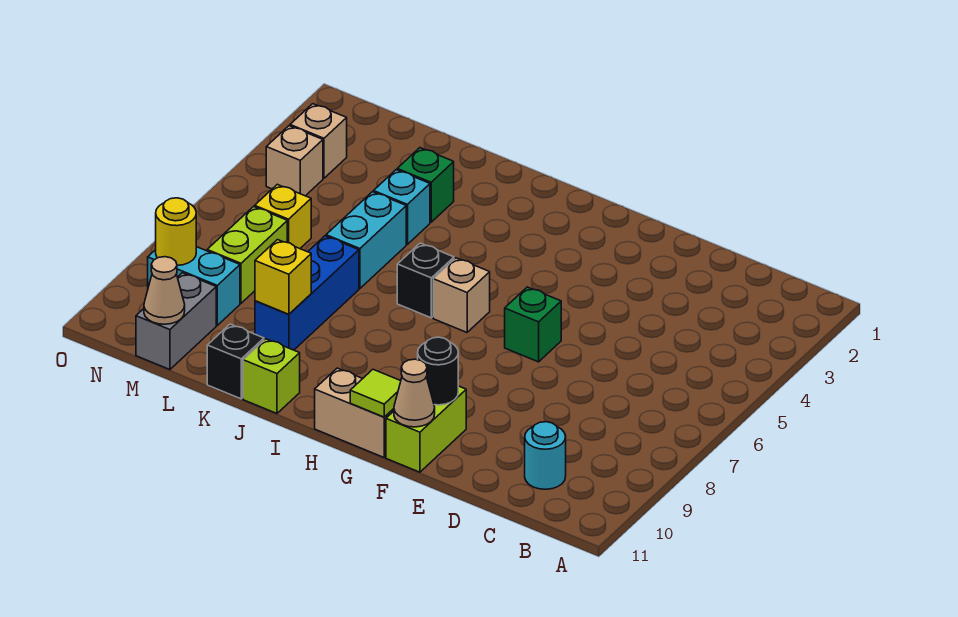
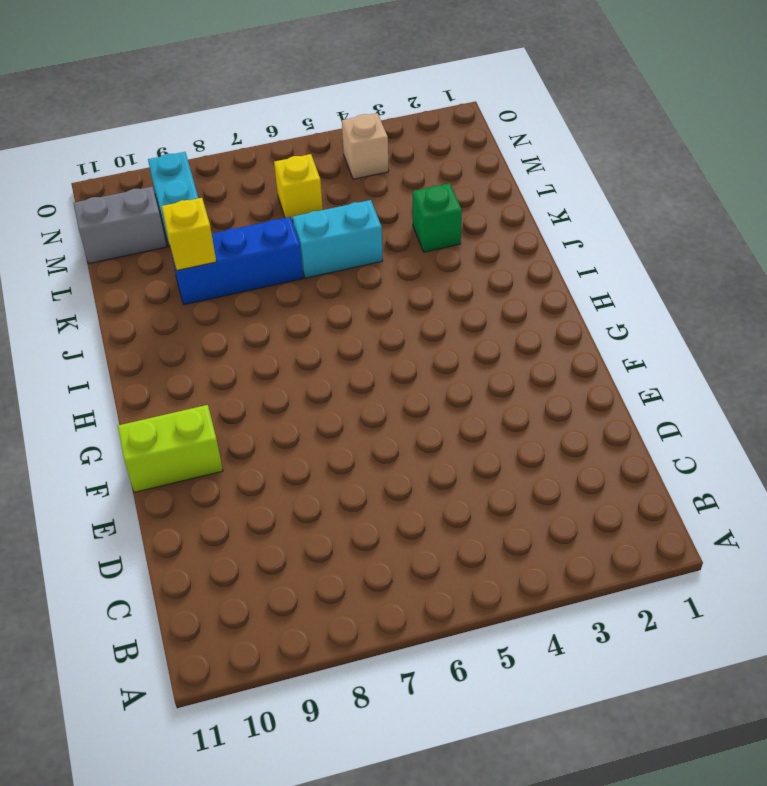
none -> cyan 1x1 round brick [525,422,566,489]
none -> green 1x1 brick [505,287,561,362]
none -> tan 1x2 brick [315,368,394,457]

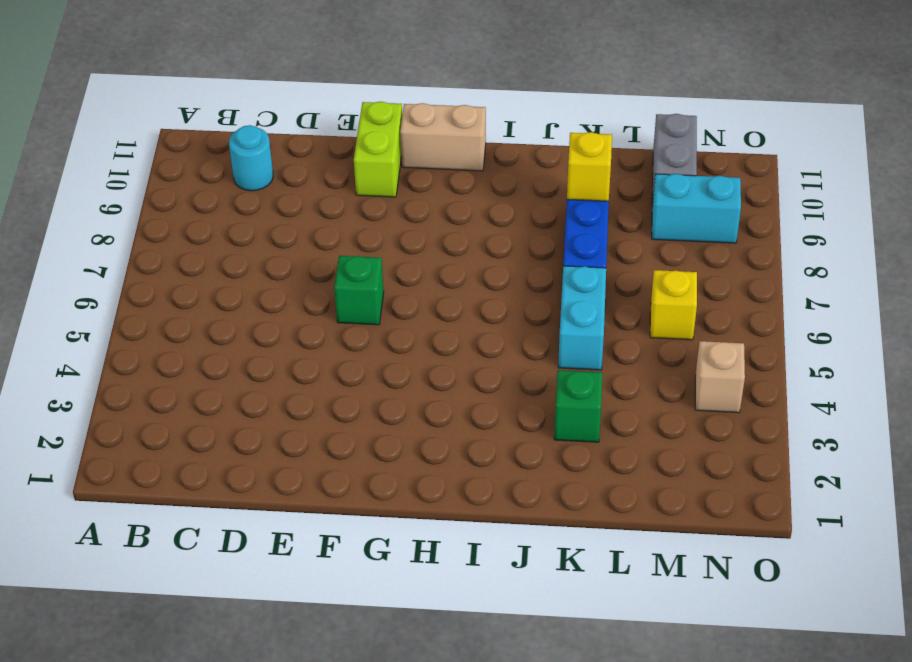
none -> tan 1x1 brick [433,258,490,332]
none -> black 1x1 brick [397,243,454,318]
none -> lime 1x1 brick [243,339,300,413]

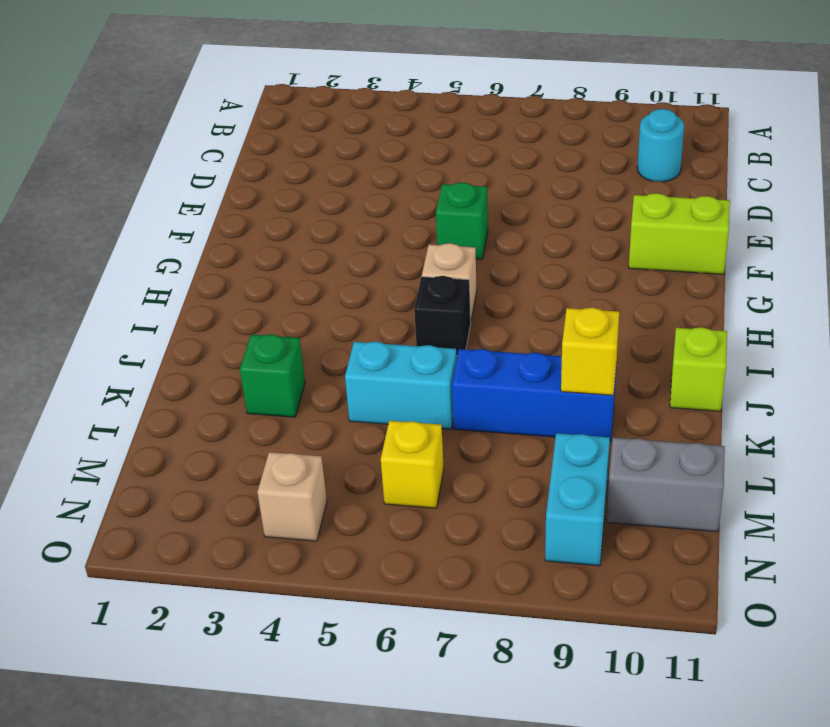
none -> tan 1x2 brick [315,368,394,457]
none -> cyan 1x1 brick [374,170,430,244]
none -> black 1x1 brick [207,324,264,399]

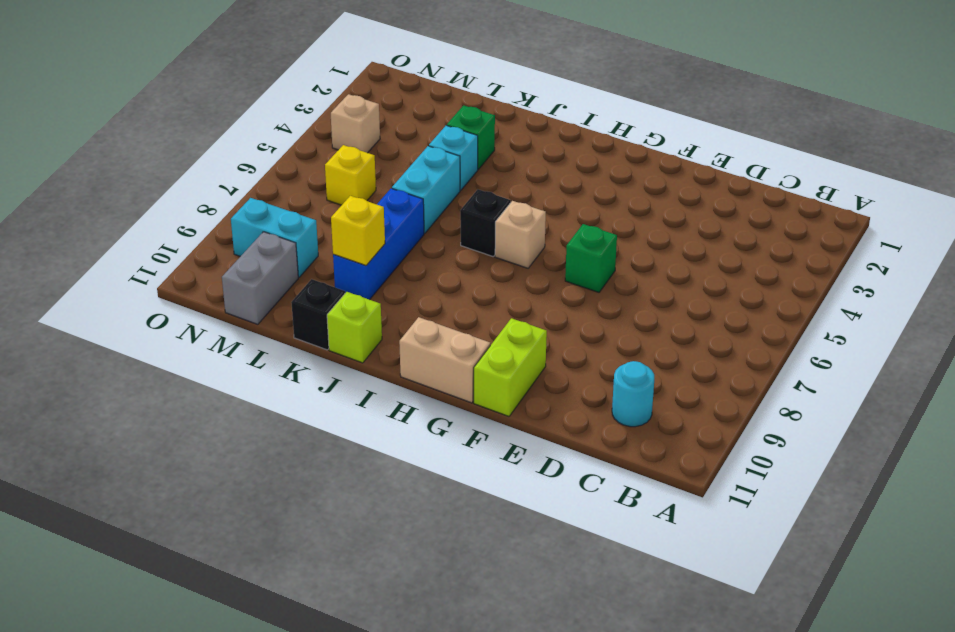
none -> lime 1x2 brick [207,207,287,303]
none -> tan 1x1 brick [290,104,347,178]
none -> black 1x1 round brick [418,337,458,405]

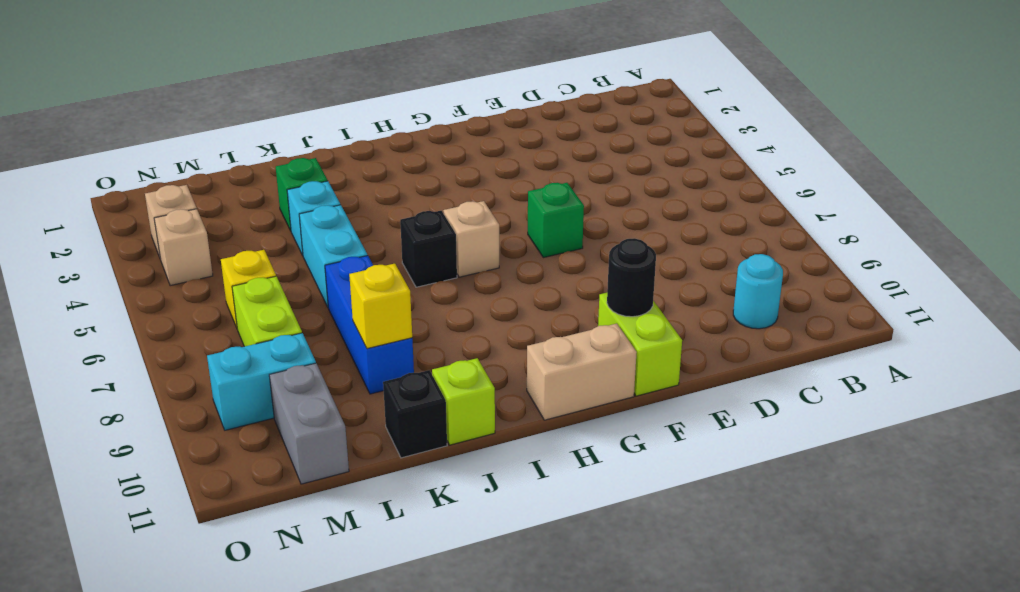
none -> tan 1x1 cone [394,359,435,427]
none -> lime 1x1 tile [350,369,401,417]
none -> tan 1x1 cone [144,257,185,324]

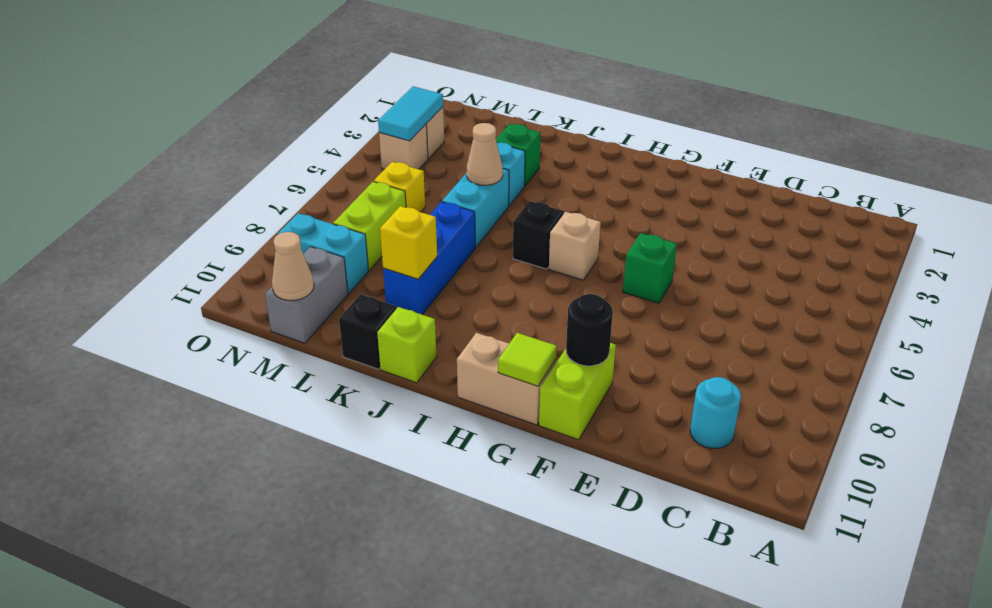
tan 1x1 cone [467,123,503,185] -> tan 1x1 cone moved to [394,359,435,427]
cyan 1x2 tile [378,86,443,141] -> none
none -> yellow 1x1 round brick [156,198,196,266]

